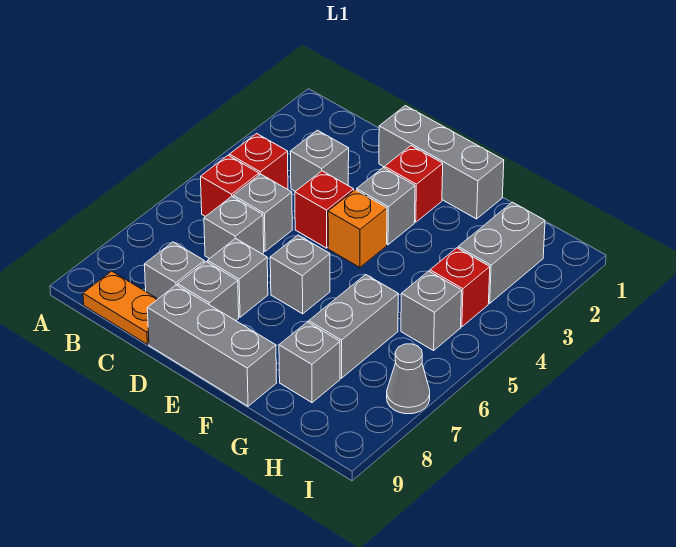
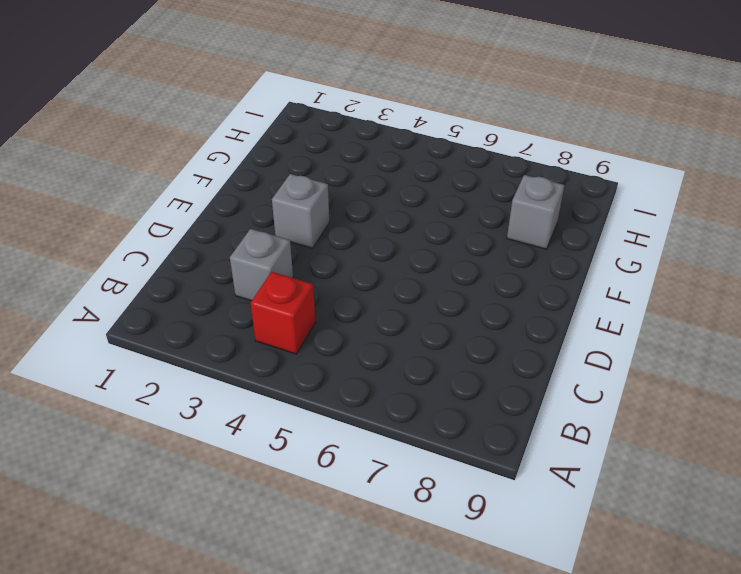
none -> red 1x1 brick [201,155,259,217]
none -> orange 1x2 plate [83,271,157,344]
none -> grey 1x1 brick [233,174,292,251]

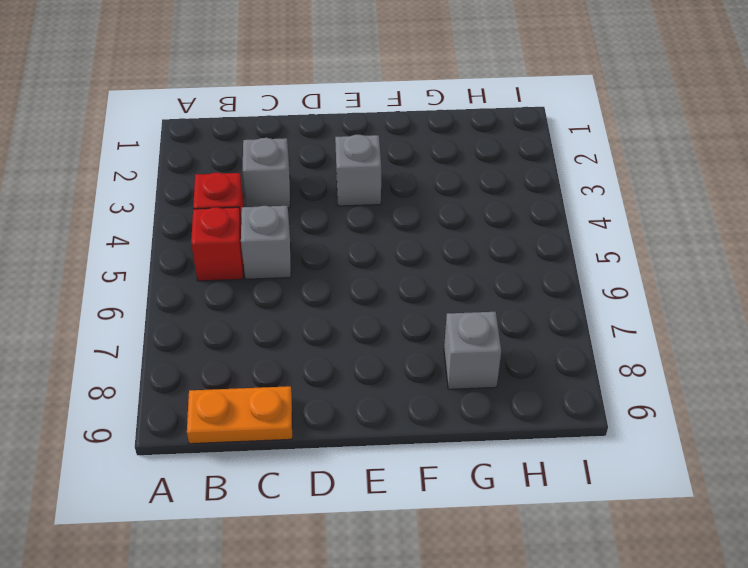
none -> grey 1x1 brick [204,196,264,259]
none -> grey 1x1 brick [144,242,204,299]
none -> grey 1x3 brick [379,106,504,219]

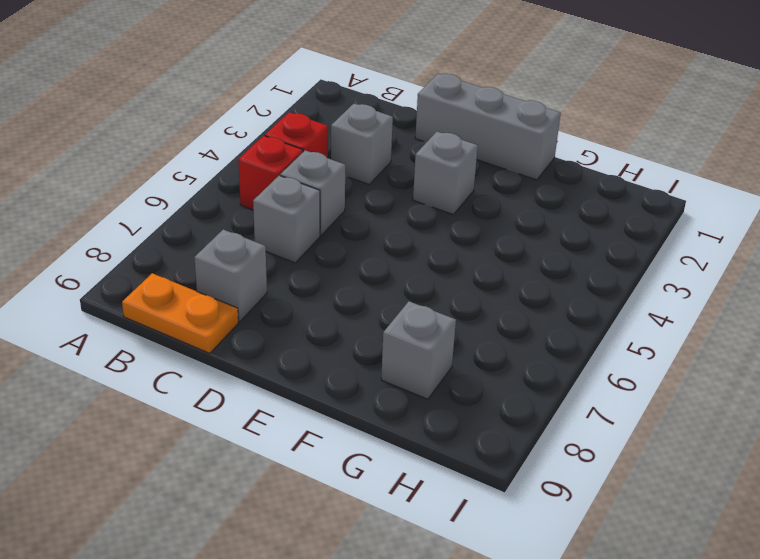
none -> red 1x1 brick [295,171,354,248]
none -> grey 1x1 brick [207,238,268,317]
none -> grey 1x1 brick [178,262,239,321]

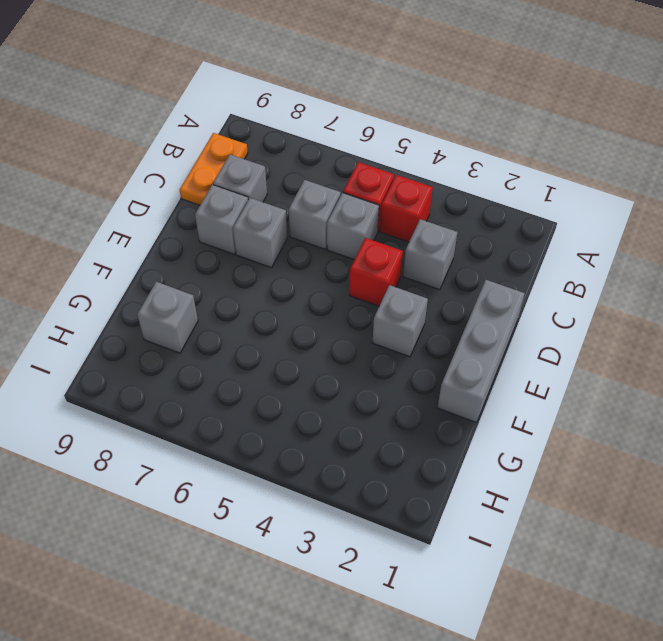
none -> grey 1x3 brick [147,285,277,406]
none -> red 1x1 brick [385,146,443,222]
none -> orange 1x1 brick [328,190,387,267]

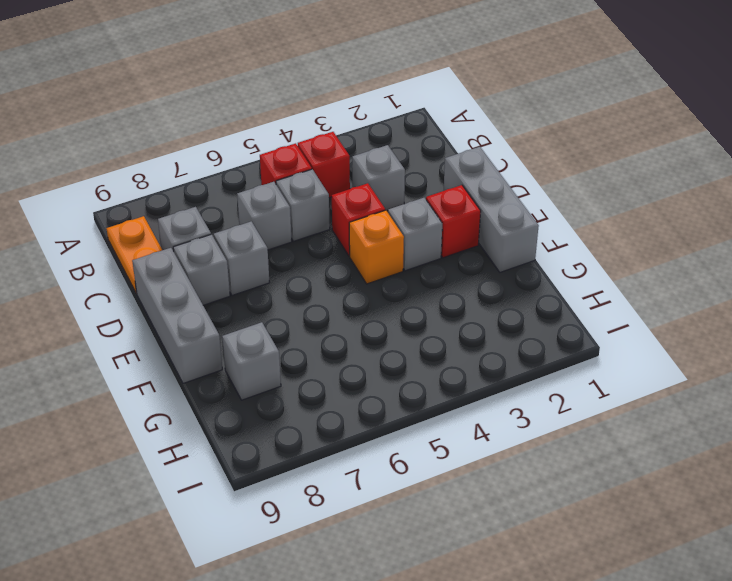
none -> grey 1x1 brick [270,235,330,314]
none -> grey 1x2 brick [309,275,398,378]
none -> grey 1x2 brick [458,202,545,303]

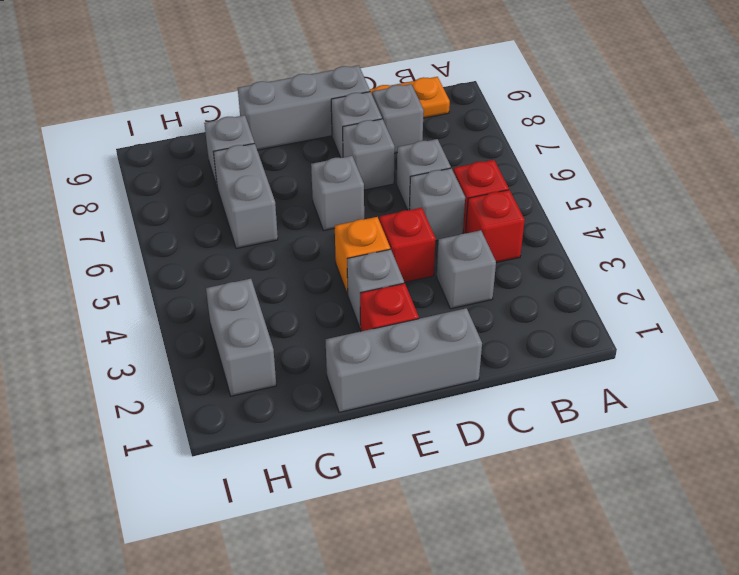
none -> red 1x1 brick [430,248,490,327]
none -> grey 1x1 brick [401,271,462,351]
none -> grey 1x1 cone [387,344,430,414]

